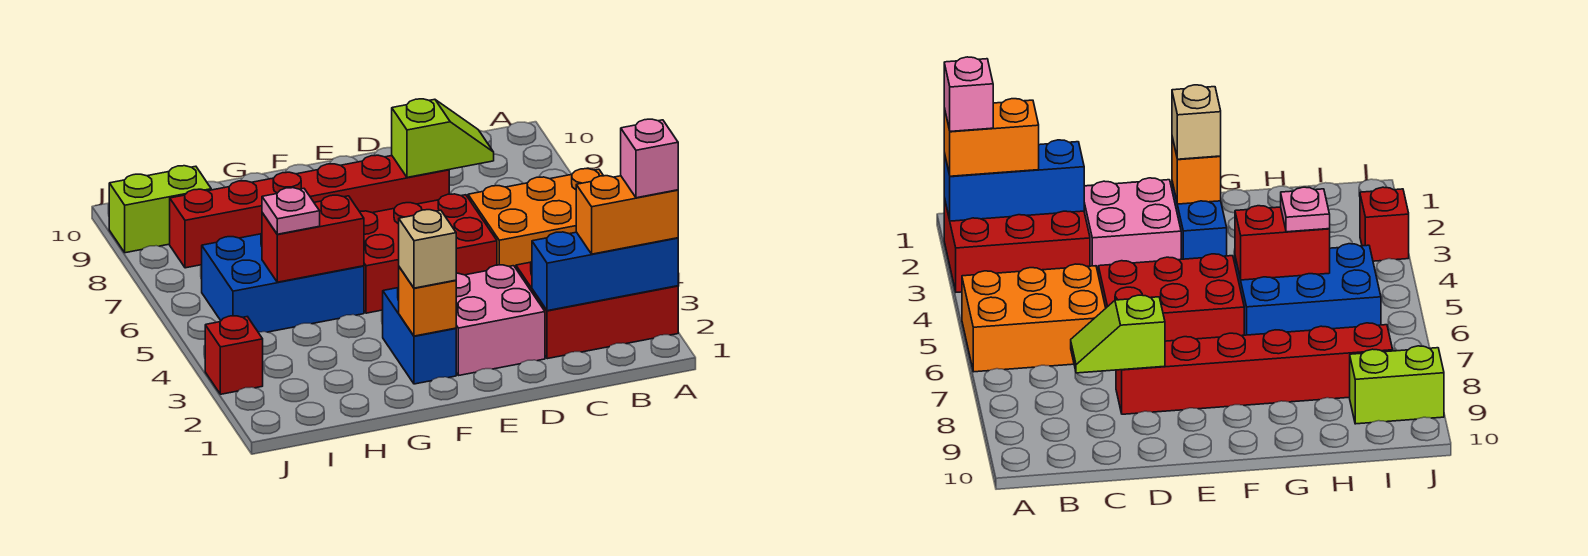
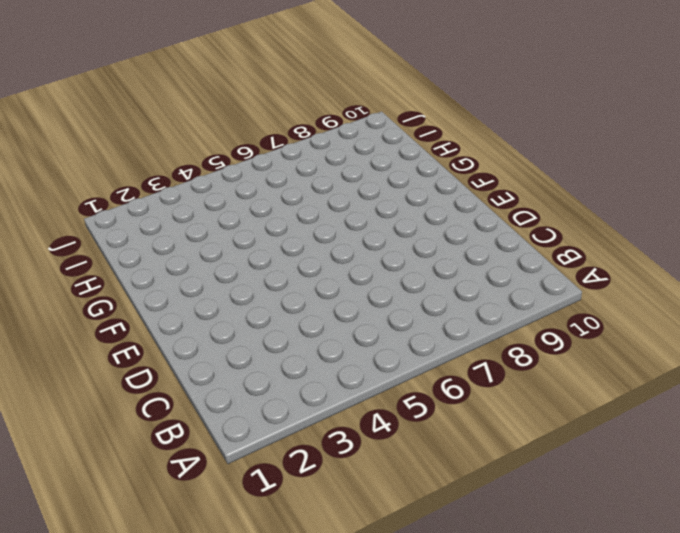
none -> red 2x3 brick [516,262,678,359]
none -> orange 2x3 brick [468,169,603,268]
none -> pink 2x2 brick [456,265,545,376]

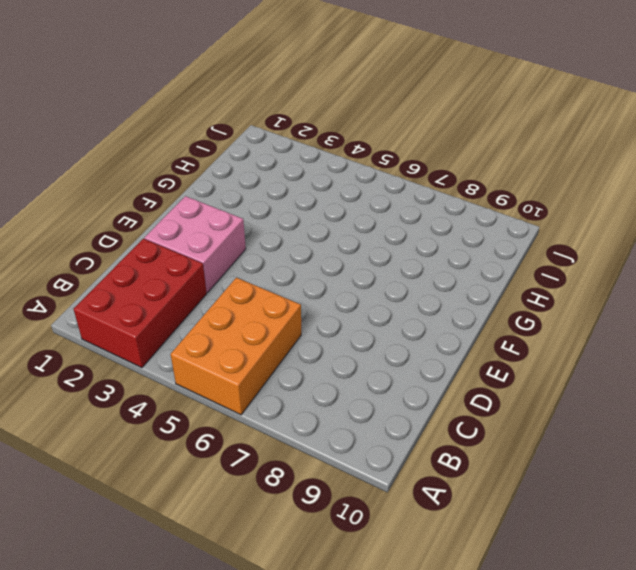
none -> red 2x3 brick [359,194,497,313]
none -> red 1x6 brick [170,155,449,268]
none -> blue 1x2 brick [383,287,456,384]

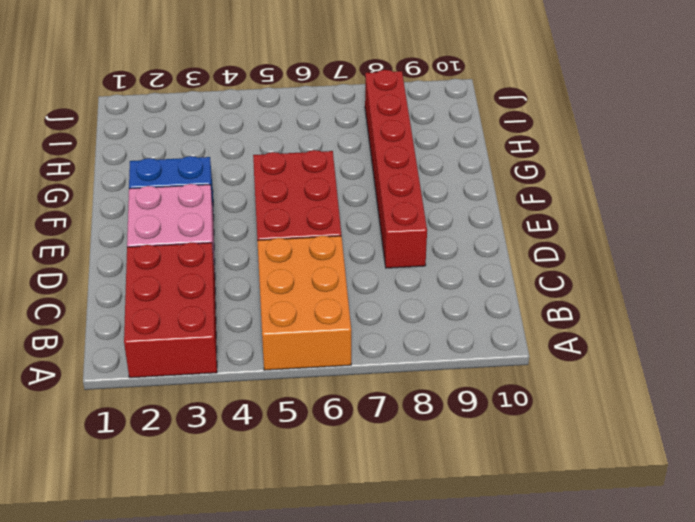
none -> blue 2x3 brick [202,233,364,332]
none -> lime 1x2 brick [109,166,211,253]
none -> red 1x1 brick [205,316,263,394]

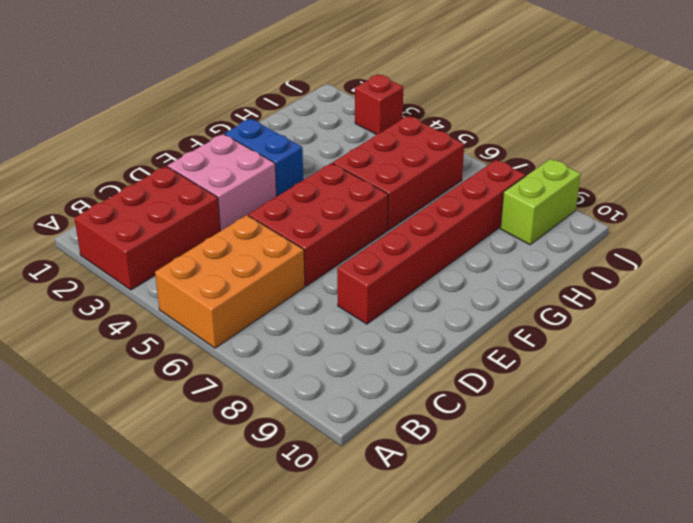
red 2x3 brick [333,116,464,230] -> blue 2x3 brick [202,233,364,332]
none -> blue 1x3 brick [532,232,678,311]
none -> lime 1x2 slope [392,99,494,177]
none -> orange 1x1 brick [399,267,456,336]

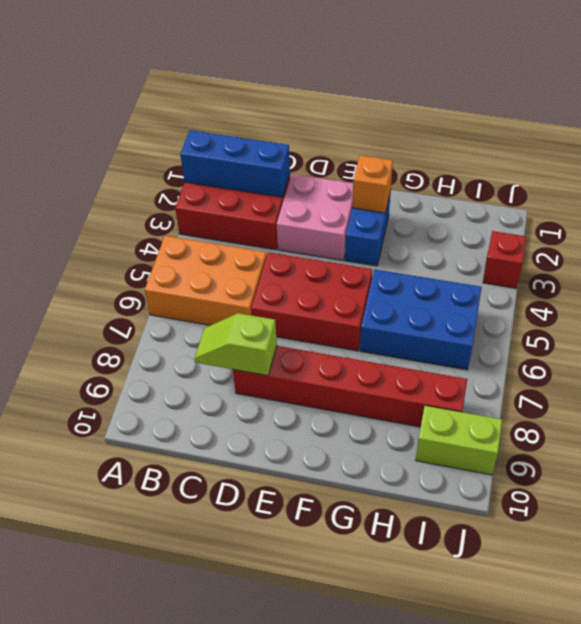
none -> red 1x2 brick [262,195,364,282]
none -> orange 1x2 brick [576,176,678,254]
none -> tan 1x1 brick [399,210,456,288]

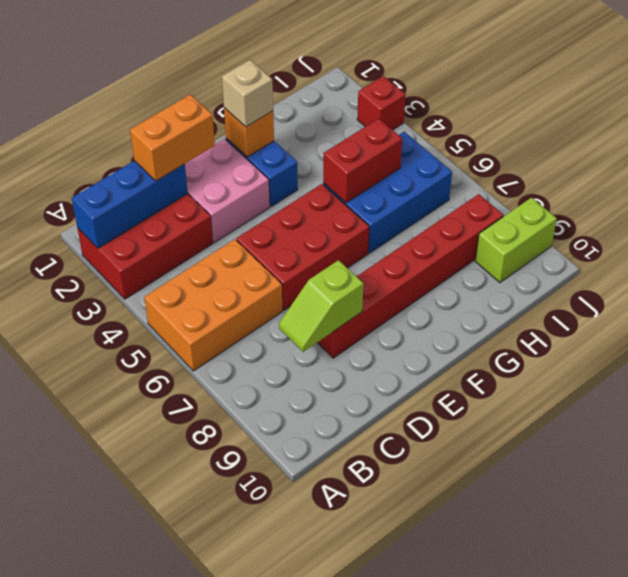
orange 1x2 brick [130,95,215,181] -> orange 1x2 brick moved to [576,176,678,254]
none -> pink 1x1 plate [262,188,320,234]
none -> pink 1x1 brick [621,119,678,198]

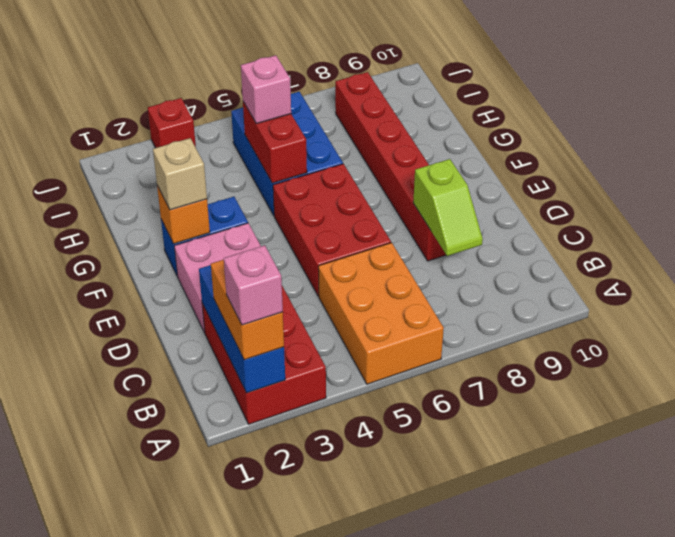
pink 1x1 brick [241,55,291,124] -> pink 1x1 plate [262,188,320,234]
none -> lime 1x2 brick [109,166,211,253]

